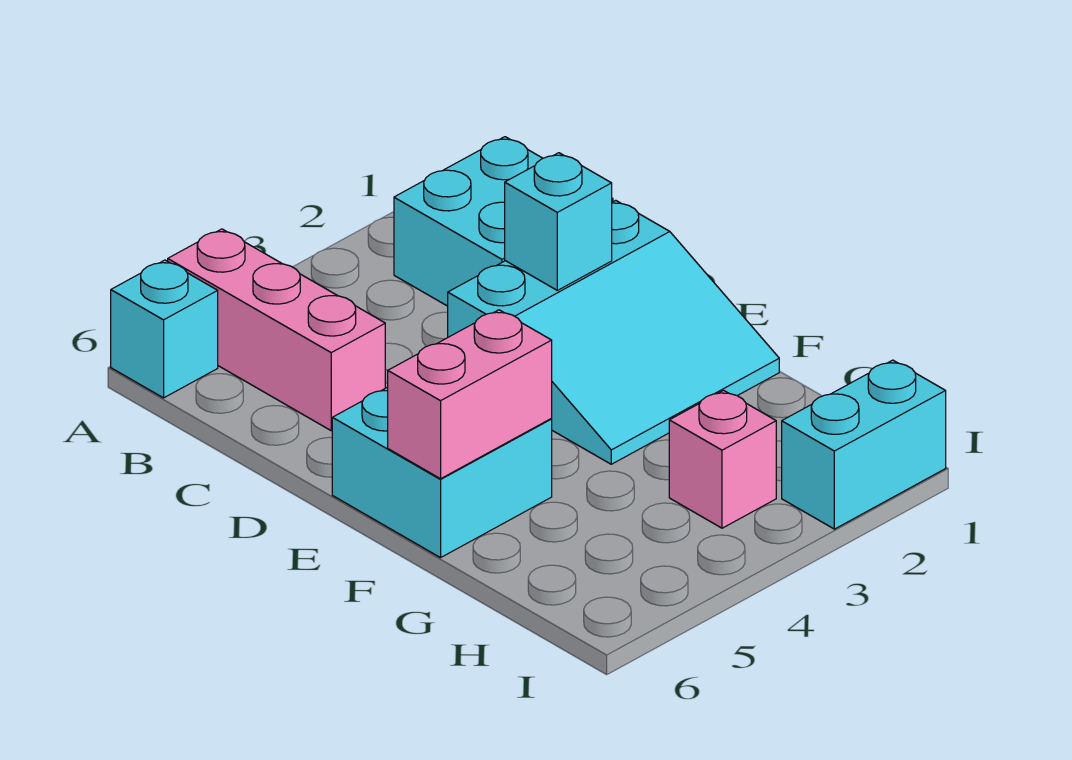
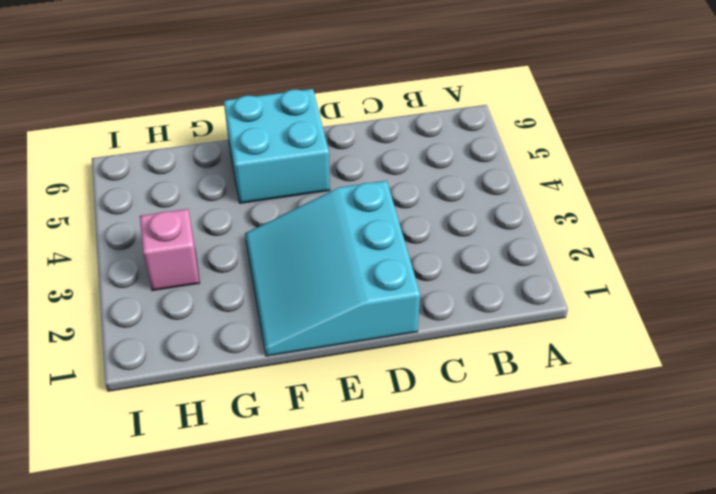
none -> pink 1x3 brick [168,229,385,431]
none -> cyan 1x1 brick [111,260,218,398]

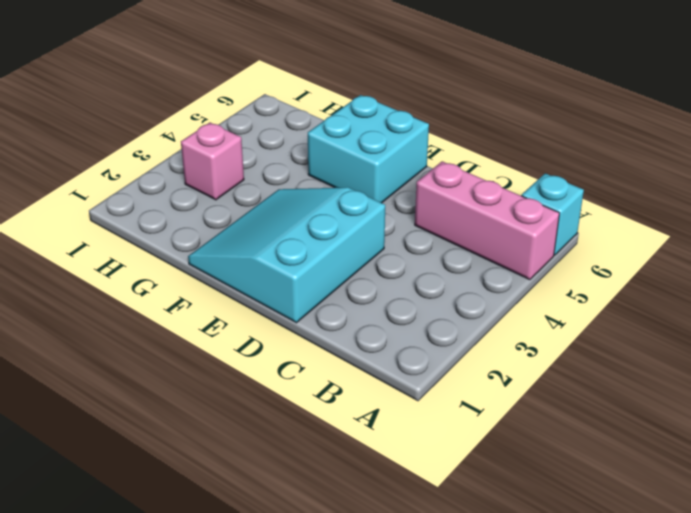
none -> cyan 2x2 brick [394,137,613,306]
none -> cyan 1x2 brick [782,360,946,529]

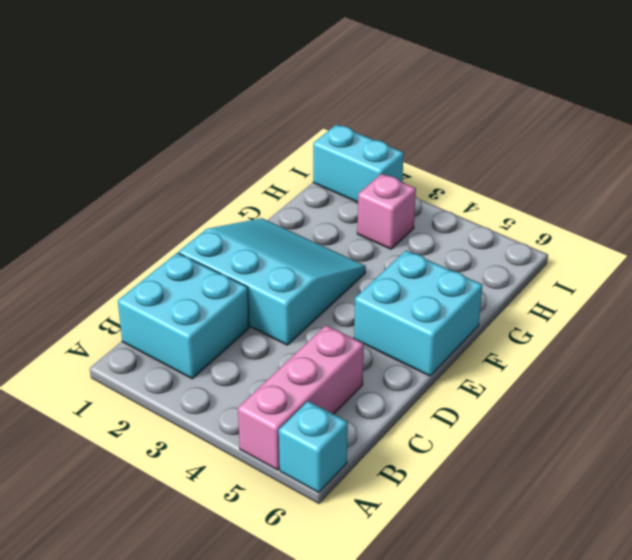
none -> cyan 1x1 brick [505,153,612,290]
none -> pink 1x2 brick [388,310,552,479]

